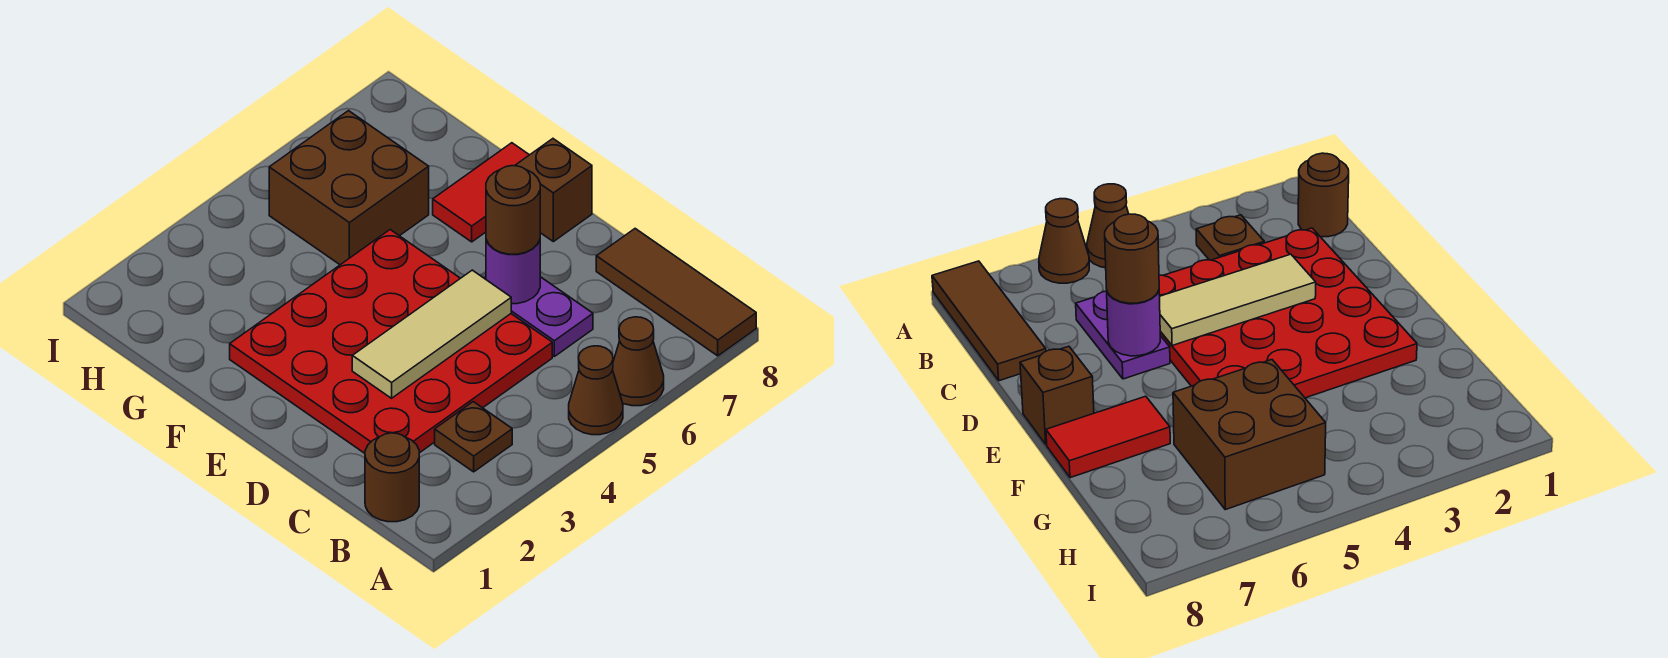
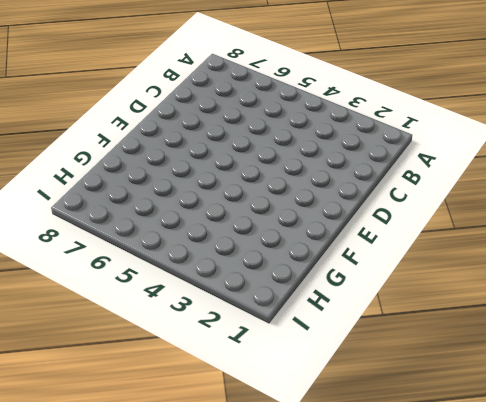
none -> brown 1x1 cone [569,346,623,435]
none -> brown 1x1 cone [613,317,664,406]
none -> brown 1x3 tile [596,229,756,356]

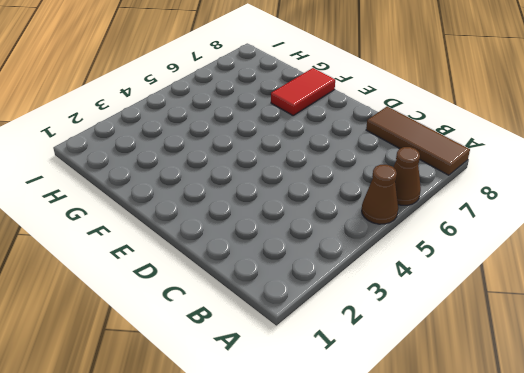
none -> brown 1x1 round brick [365,433,419,522]
none -> brown 1x1 plate [435,402,512,472]
none -> red 4x4 plate [230,230,552,453]

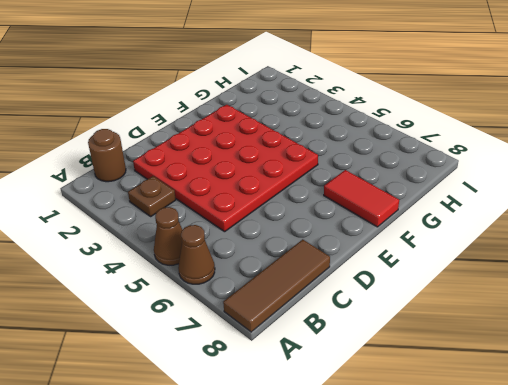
none -> purple 1x2 plate [484,277,593,356]
none -> brown 1x1 brick [515,139,592,242]
none -> brown 2x2 brick [269,111,429,265]

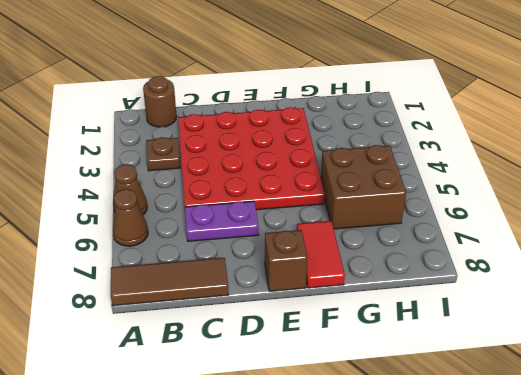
none -> tan 1x3 tile [352,270,511,398]
none -> purple 1x1 round brick [486,240,540,304]
none -> brown 1x1 round brick [486,166,540,254]

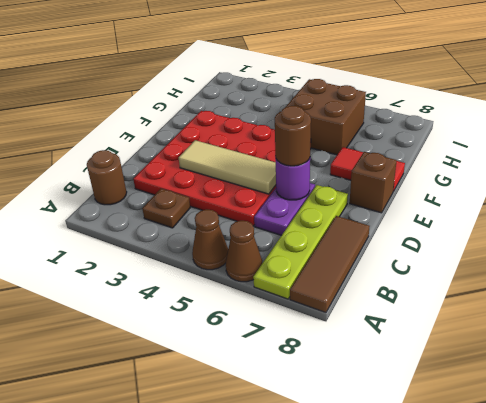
lime 1x4 plate [253,185,348,299] -> none

